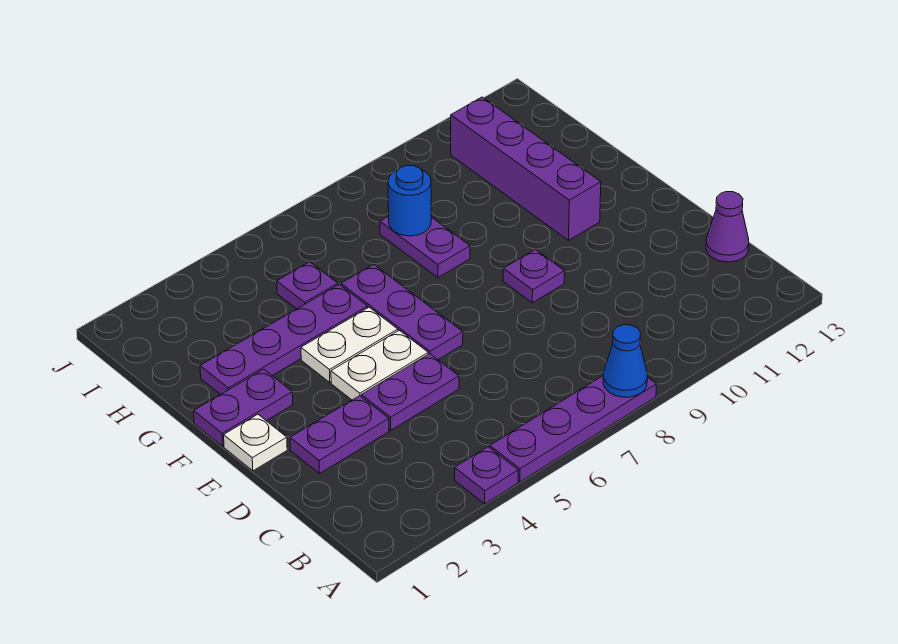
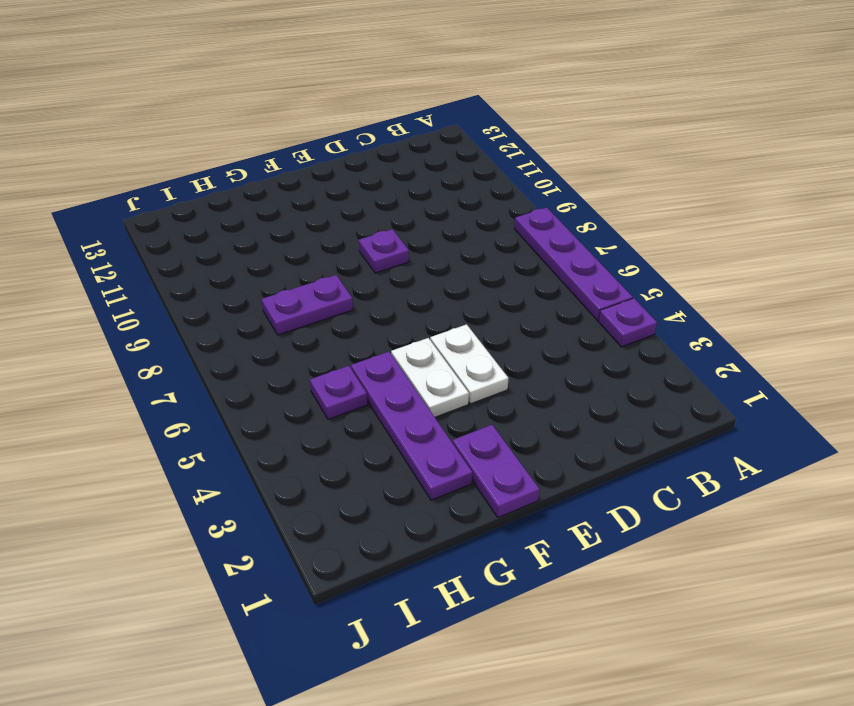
none -> purple 1x1 cone [706,192,749,262]
none -> purple 1x2 plate [290,396,389,474]
none -> purple 1x2 plate [361,354,459,430]

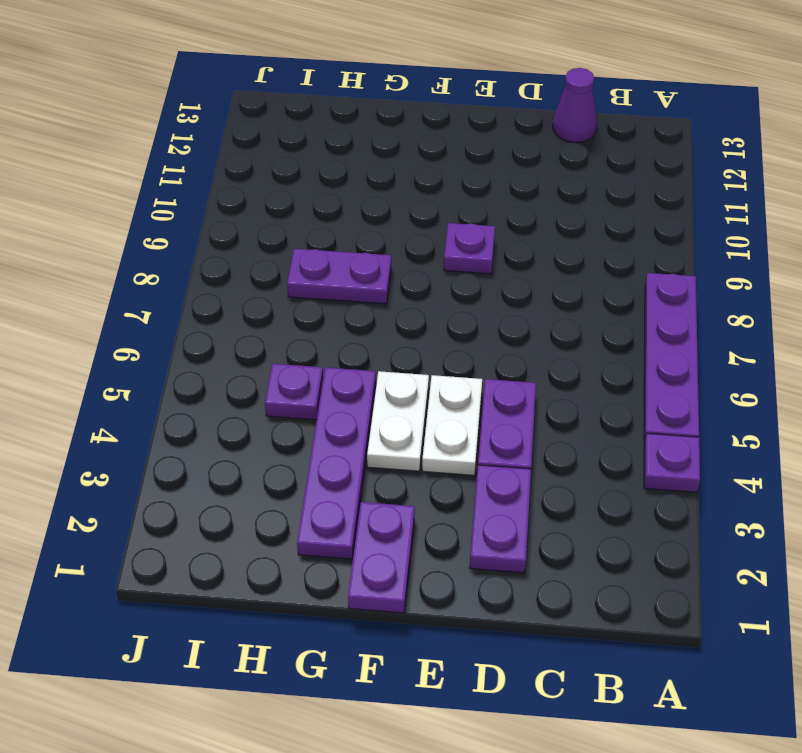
none -> white 1x1 plate [224,414,287,471]
none -> purple 1x3 plate [341,264,463,359]
none -> purple 1x4 brick [451,97,601,240]

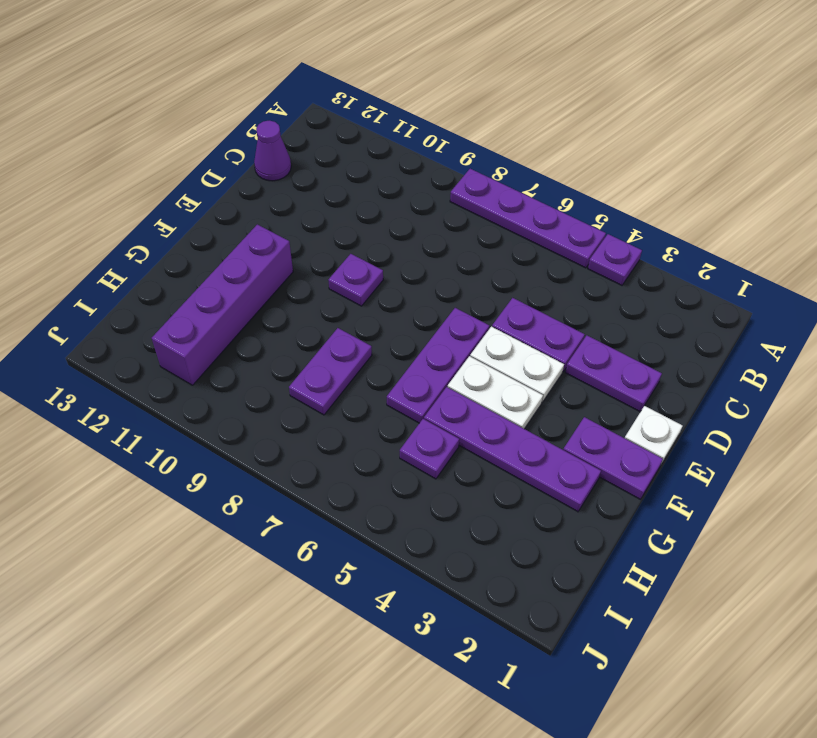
none -> blue 1x1 cone [603,325,647,397]
none -> blue 1x1 round brick [388,165,431,236]

